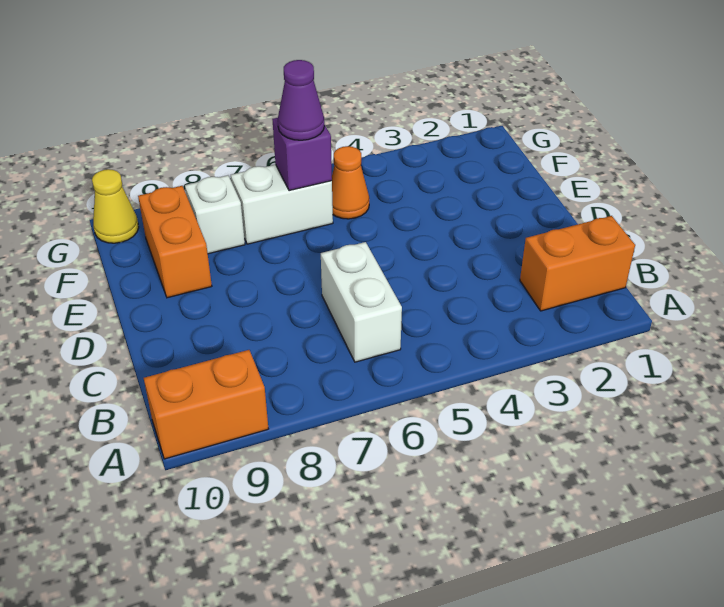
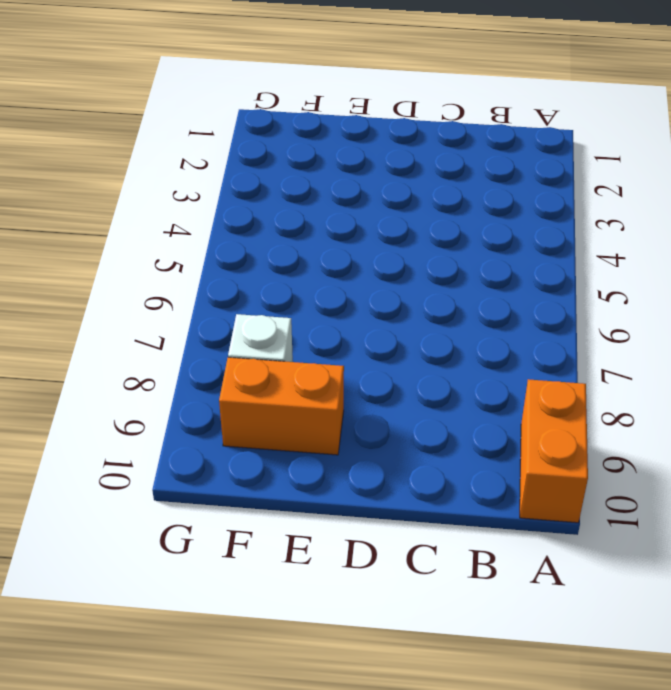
none -> orange 1x2 brick [520,216,635,311]
none -> white 1x2 brick [321,242,402,362]

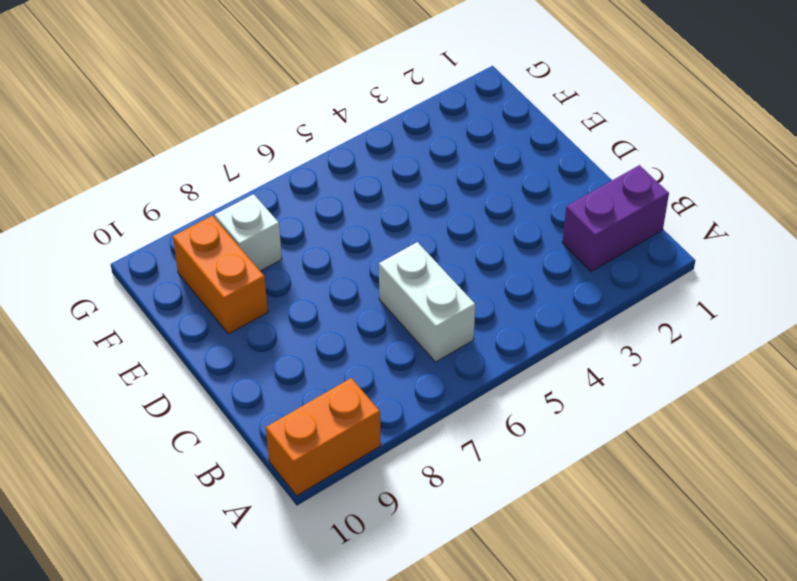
purple 1x2 brick [562,165,669,272] -> orange 1x2 brick [520,216,635,311]
none -> orange 1x1 cone [332,146,369,219]
none -> white 1x2 brick [231,165,333,244]

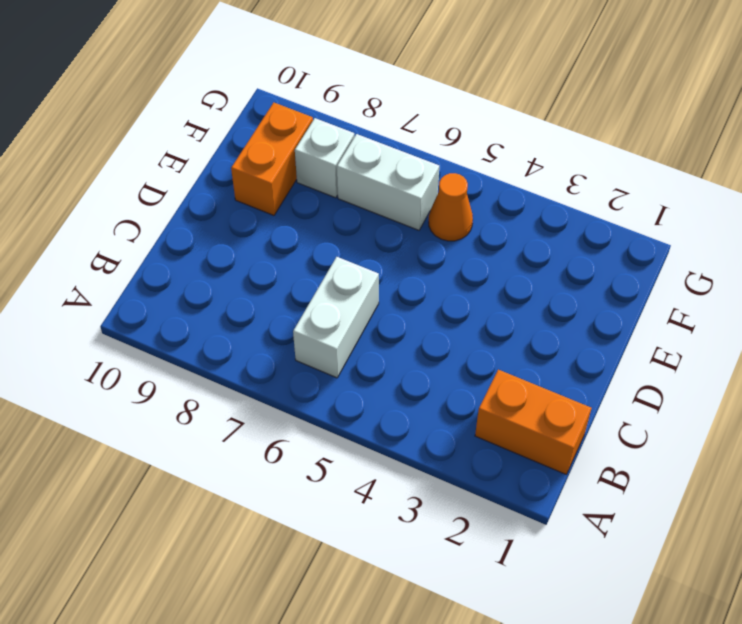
none -> orange 1x2 brick [144,350,268,459]
none -> yellow 1x1 cone [92,169,139,243]

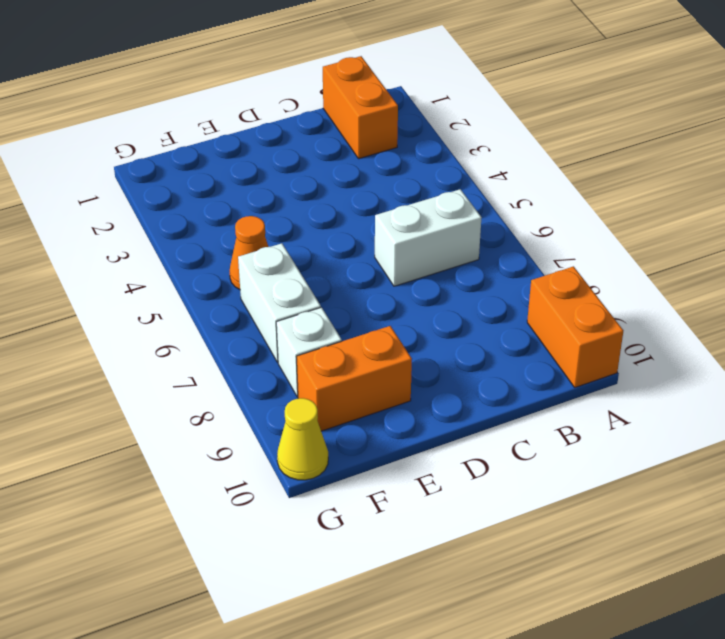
none -> purple 1x1 brick [272,118,332,191]
none -> purple 1x1 cone [278,60,324,140]

